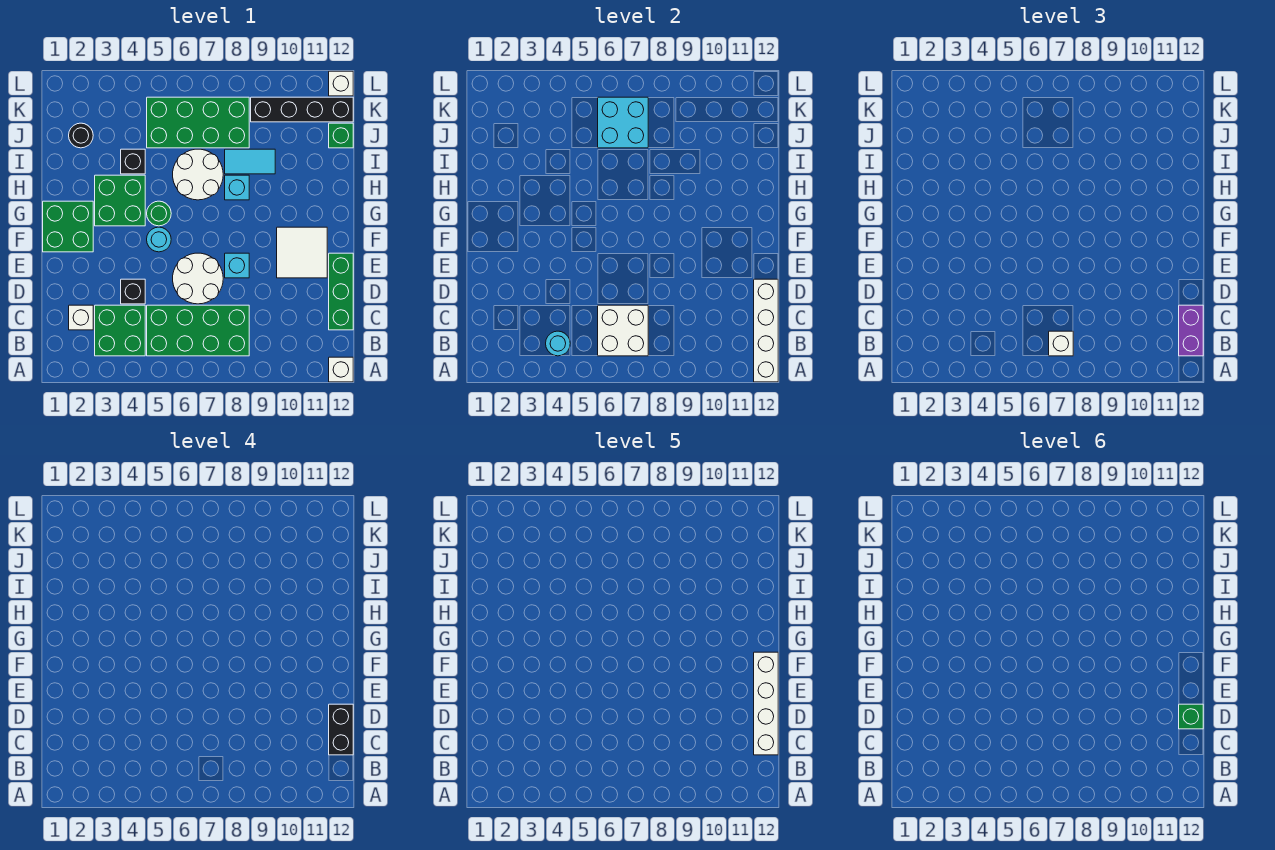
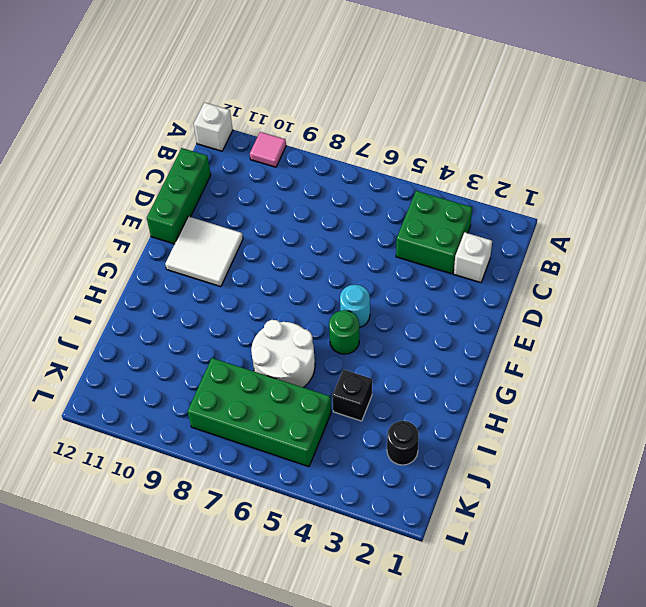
pink 1x1 tile [250,132,286,167] -> none
none -> green 2x4 brick [147,305,249,356]
none -> black 1x1 brick [121,279,145,304]
none -> white 2x2 round brick [173,253,223,304]
none -> cyan 1x1 brick [225,253,249,278]

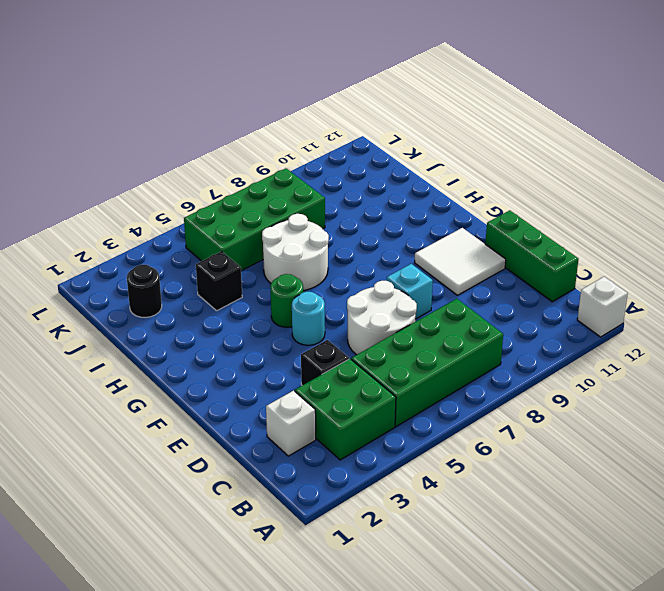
none -> green 2x2 brick [43,201,93,252]
none -> green 2x2 brick [95,175,145,226]
none -> cyan 1x1 brick [225,175,249,200]
none -> cyan 1x2 tile [225,149,275,174]

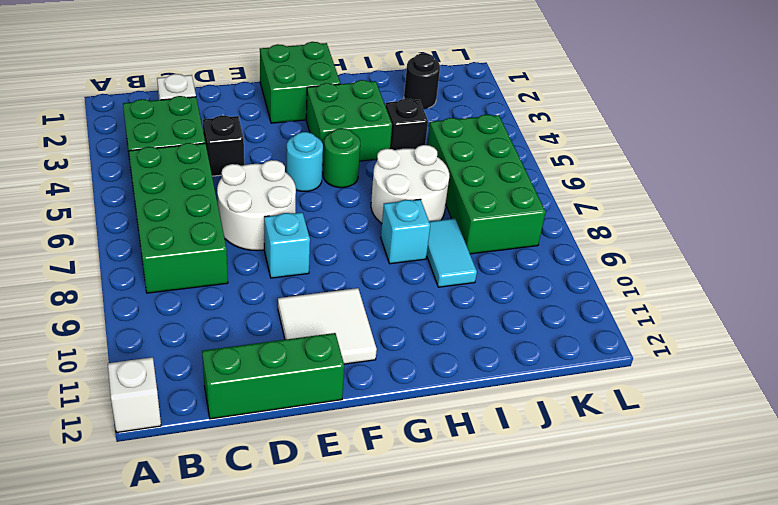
none -> green 1x1 brick [329,123,353,148]
none -> black 1x4 brick [251,97,353,122]
none -> white 1x1 brick [329,71,353,96]
none -> white 1x4 brick [754,279,778,382]

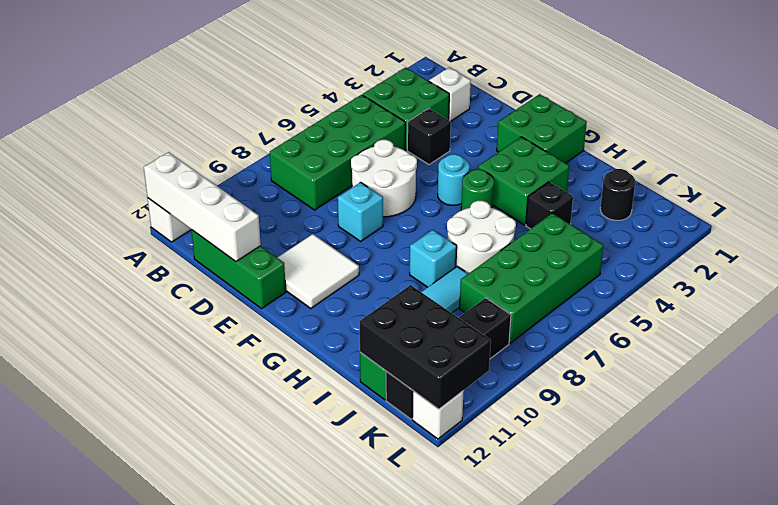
black 2x3 brick [359,285,491,409] -> none
none -> cyan 1x1 round brick [546,331,570,356]
none -> white 2x2 brick [598,305,648,356]
none -> cyan 2x2 brick [598,97,648,148]
none -> white 1x1 brick [1049,331,1073,356]

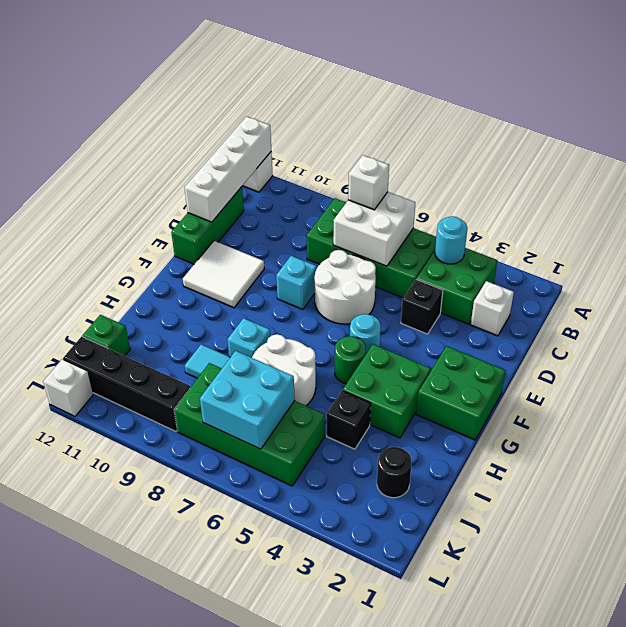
none -> purple 1x2 brick [1179,305,1203,356]
none -> black 1x2 brick [329,704,353,755]
none -> white 1x4 brick [754,652,778,755]
none -> green 1x1 brick [1179,704,1203,729]

